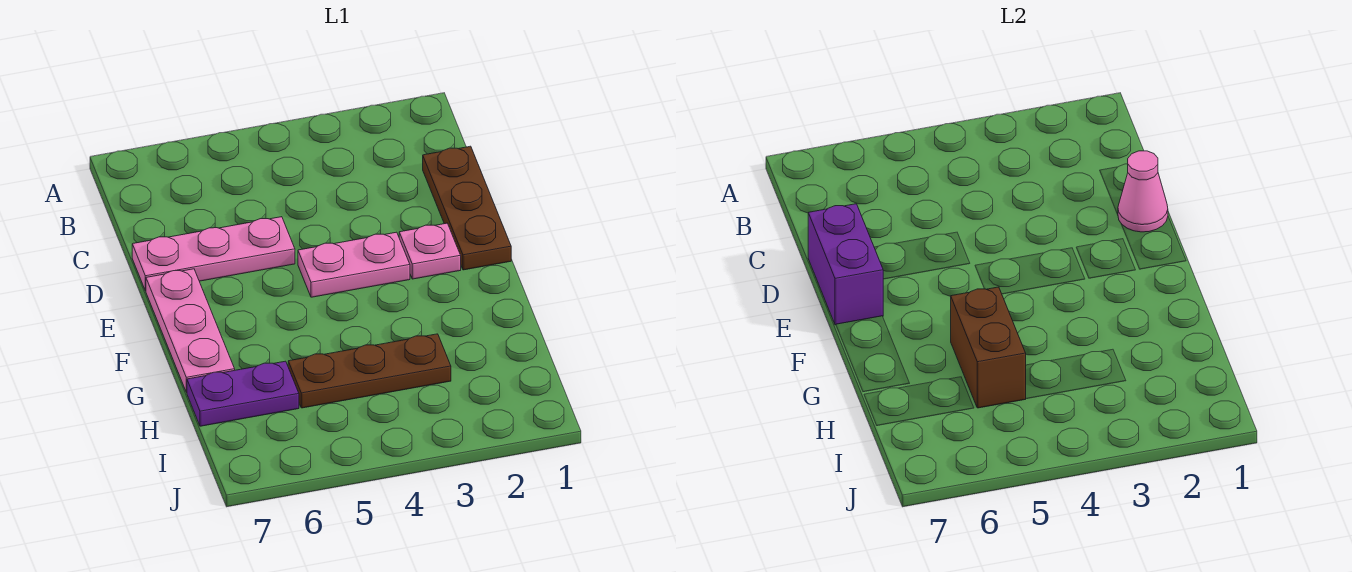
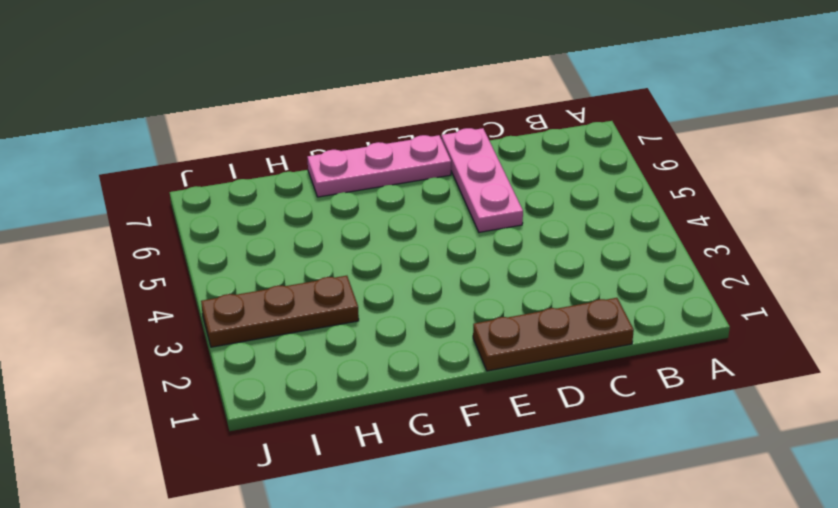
brown 1x3 plate [201,276,359,347] -> brown 1x3 plate turned to [288,334,451,408]
none -> pink 1x1 plate [399,223,461,279]
none -> pink 1x2 plate [298,232,410,297]

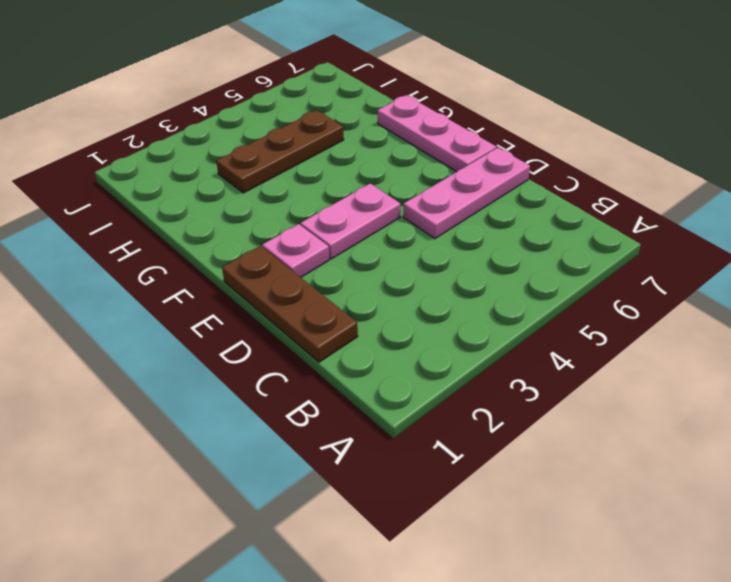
none -> purple 1x2 plate [187,361,299,426]
none -> pink 1x1 cone [1118,151,1168,232]

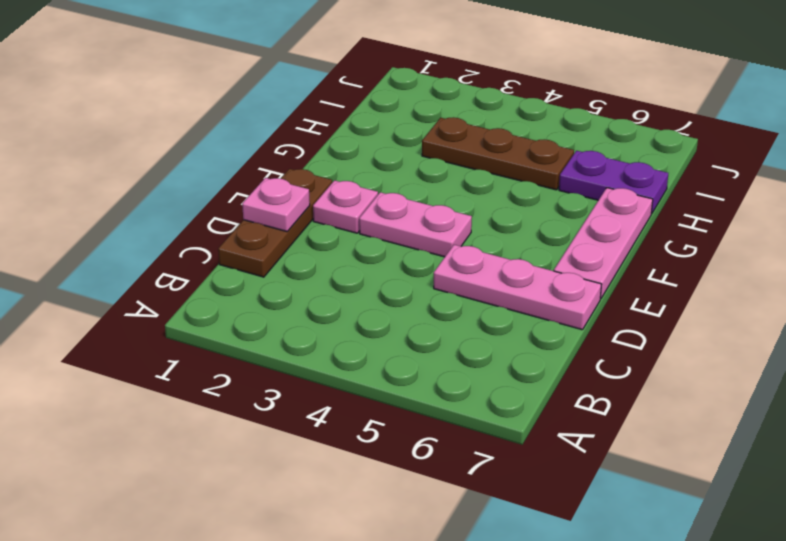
pink 1x1 plate [242,178,310,232] -> pink 1x1 cone [1118,151,1168,232]
none -> purple 1x2 brick [808,204,883,325]
none -> brown 1x2 brick [951,287,1026,408]

